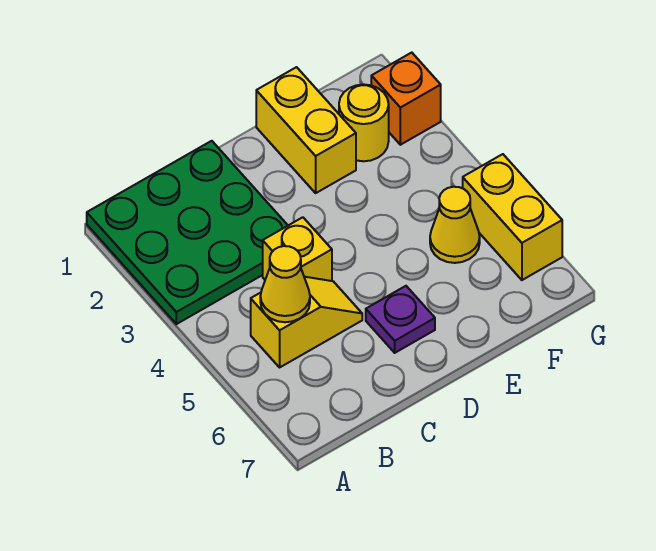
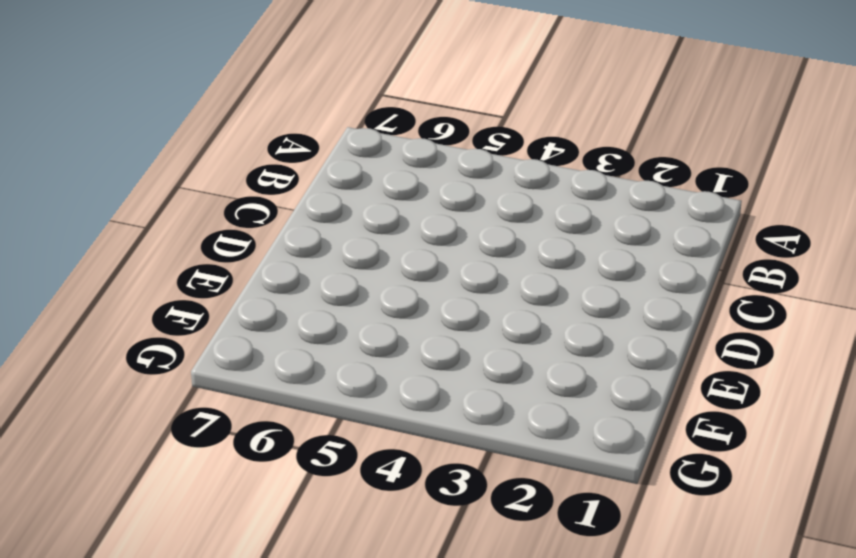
none -> green 3x3 plate [87,141,288,324]
none -> yellow 1x2 slope [251,277,362,367]

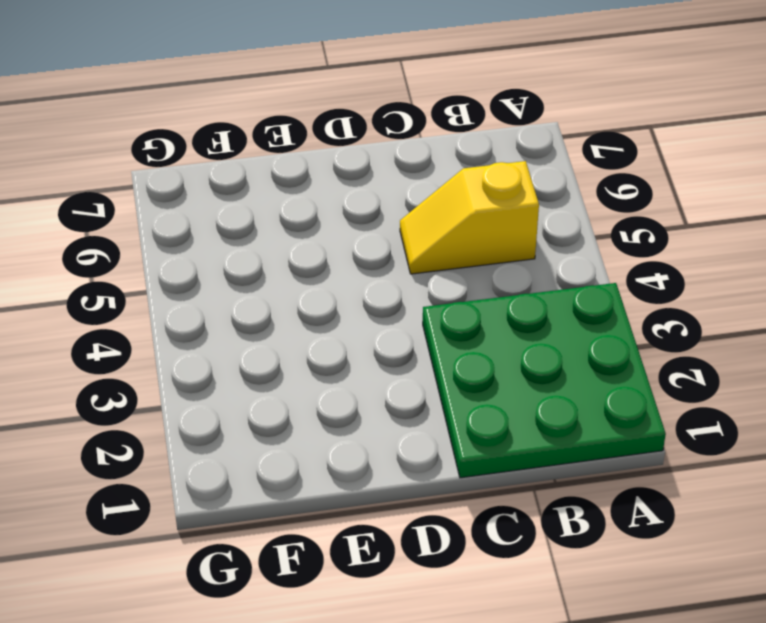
none -> yellow 1x1 brick [263,217,332,281]
none -> purple 1x1 plate [366,286,435,353]

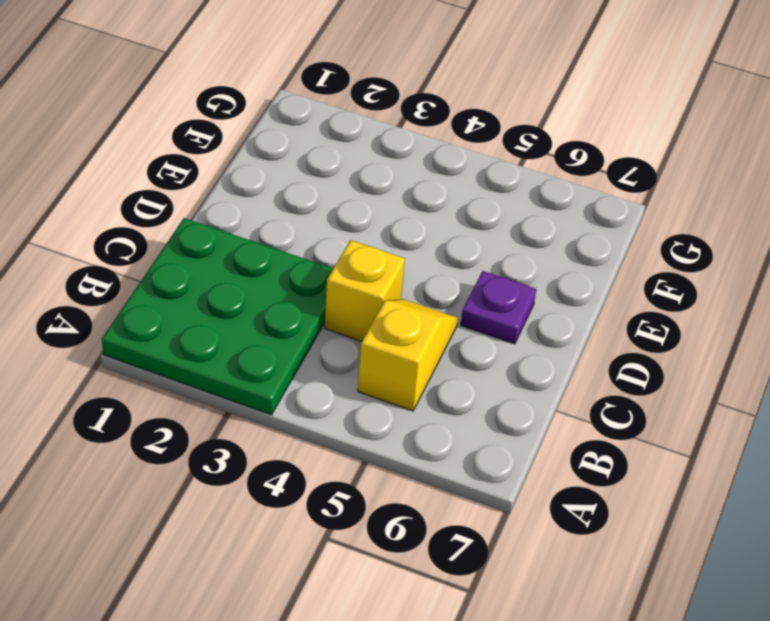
none -> yellow 1x2 brick [256,67,356,193]
none -> yellow 1x1 round brick [339,84,389,161]

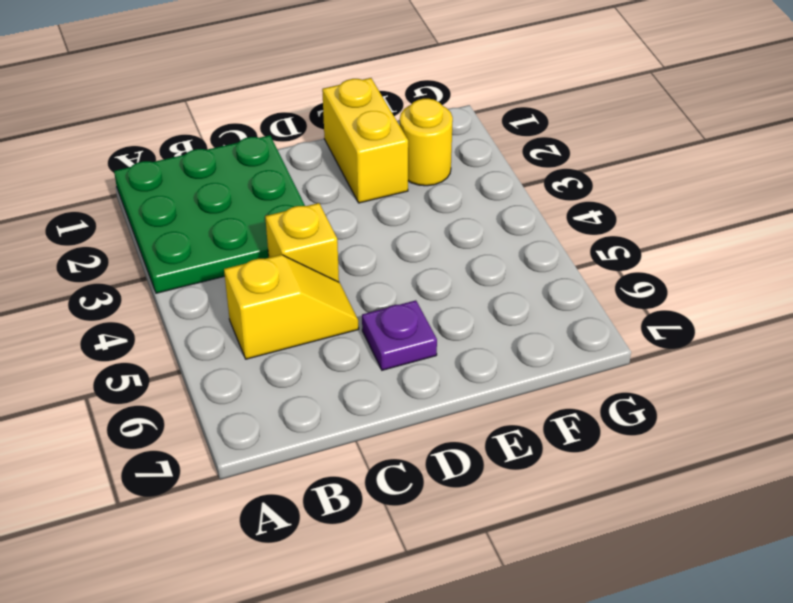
none -> yellow 1x1 cone [430,187,480,263]
none -> orange 1x1 brick [371,53,441,145]

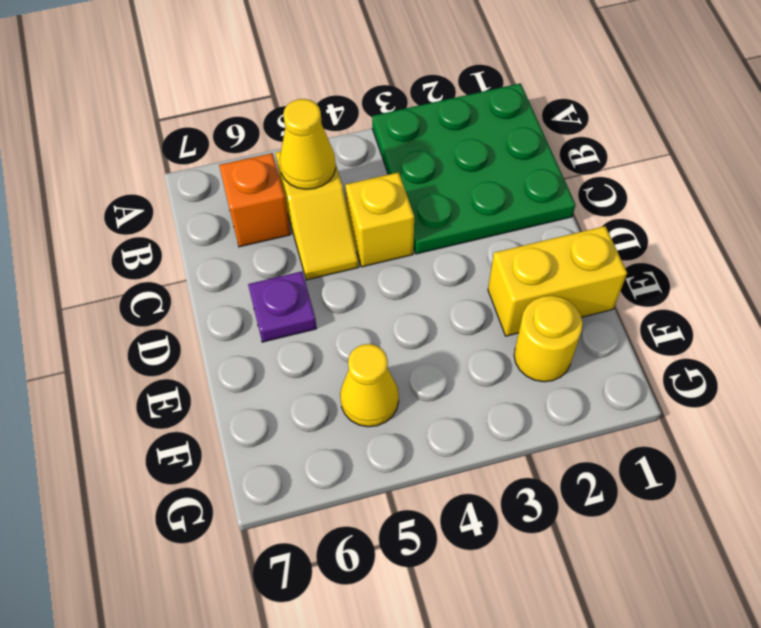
orange 1x1 brick [219,153,291,247] -> orange 1x1 brick moved to [371,53,441,145]
none -> yellow 1x2 brick [463,154,562,280]

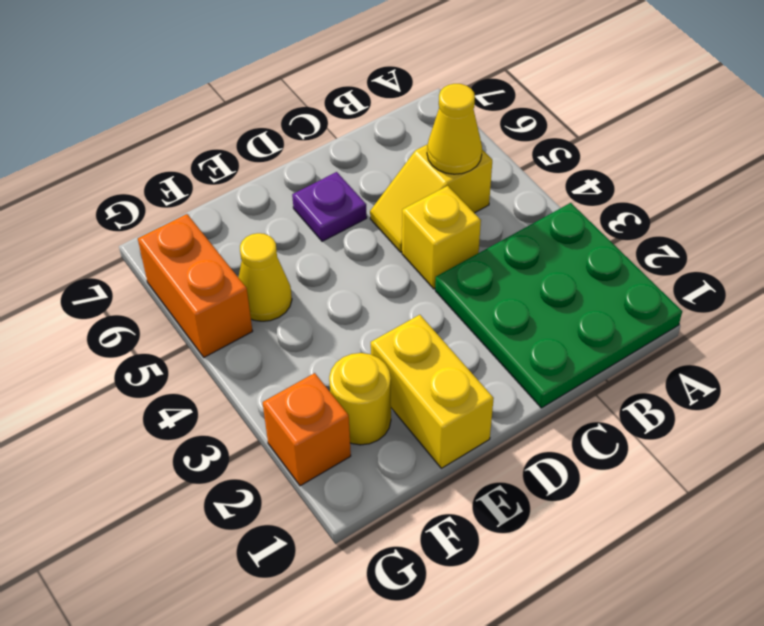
orange 1x2 brick [138,214,253,357] -> yellow 1x2 brick [463,154,562,280]

